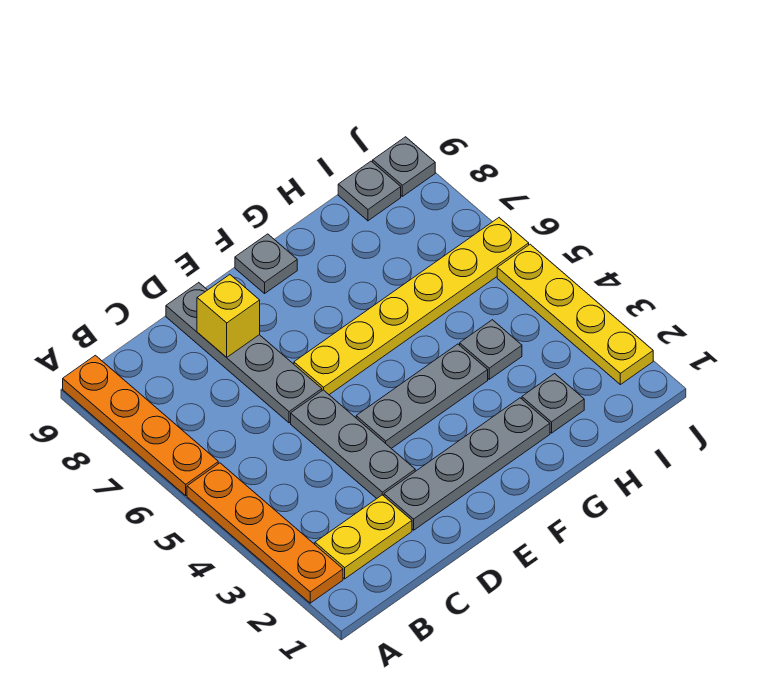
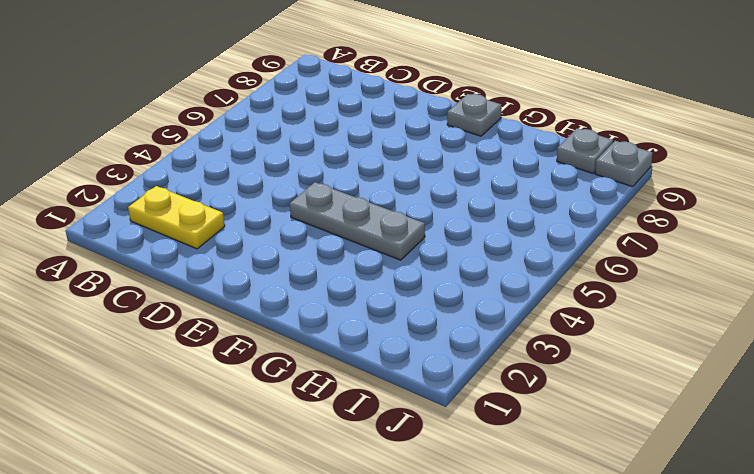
none -> orange 1x4 plate [187,463,343,603]
none -> orange 1x4 plate [63,355,218,495]
none -> grey 1x4 plate [384,398,550,530]

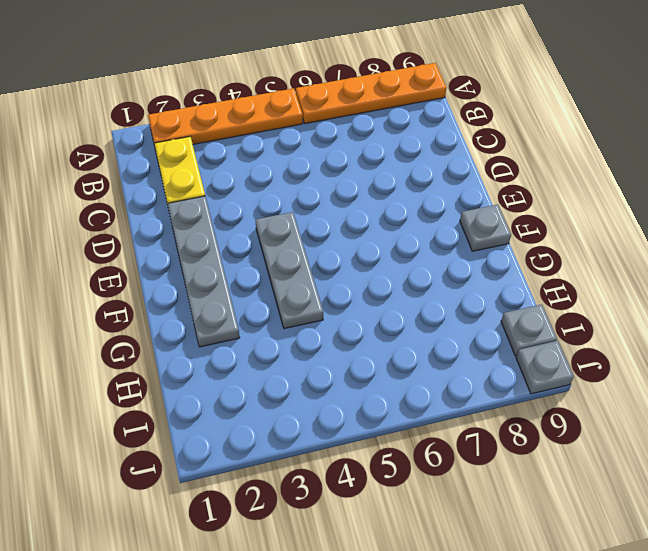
none -> grey 1x3 plate [291,390,415,498]
none -> grey 1x4 plate [166,283,322,423]
none -> yellow 1x6 plate [294,218,529,395]

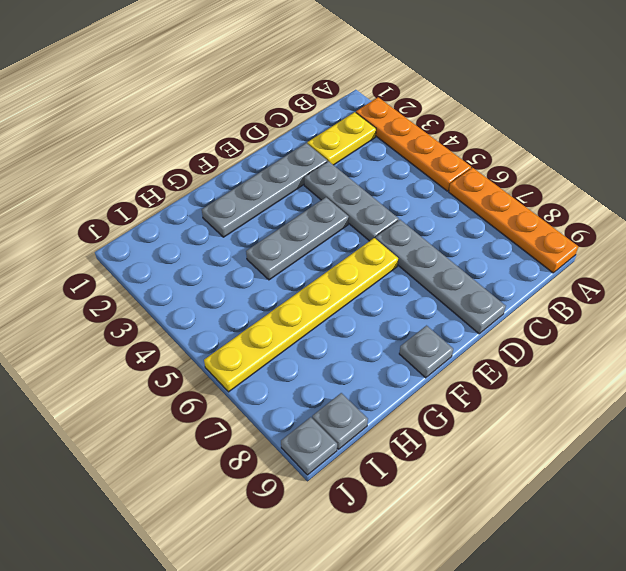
none -> grey 1x1 plate [522,374,584,433]
none -> grey 1x1 plate [460,320,522,379]
none -> yellow 1x4 plate [497,244,653,385]

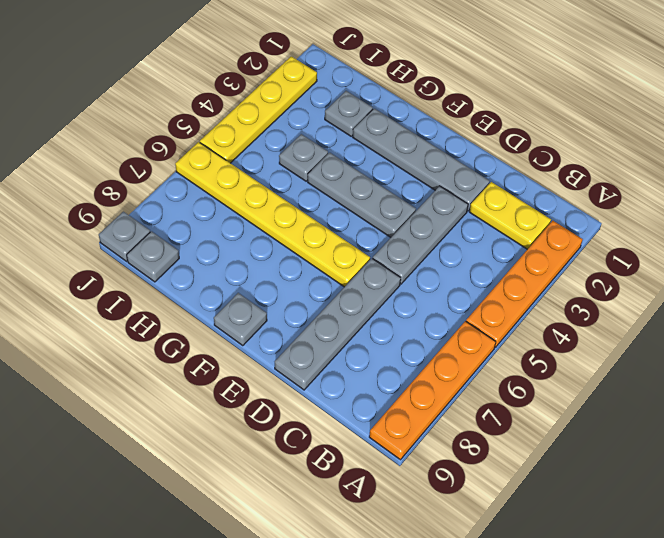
none -> yellow 1x1 brick [197,275,260,357]

